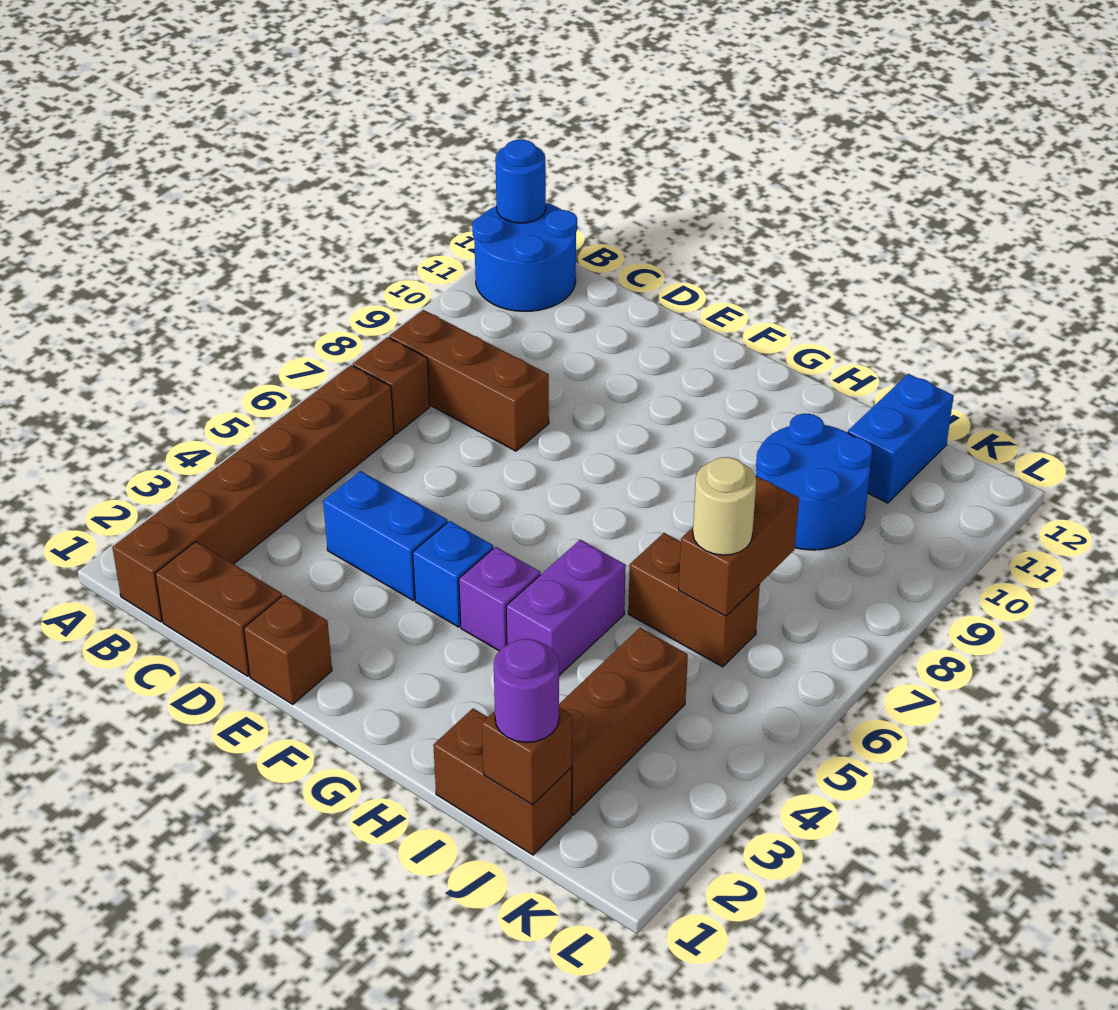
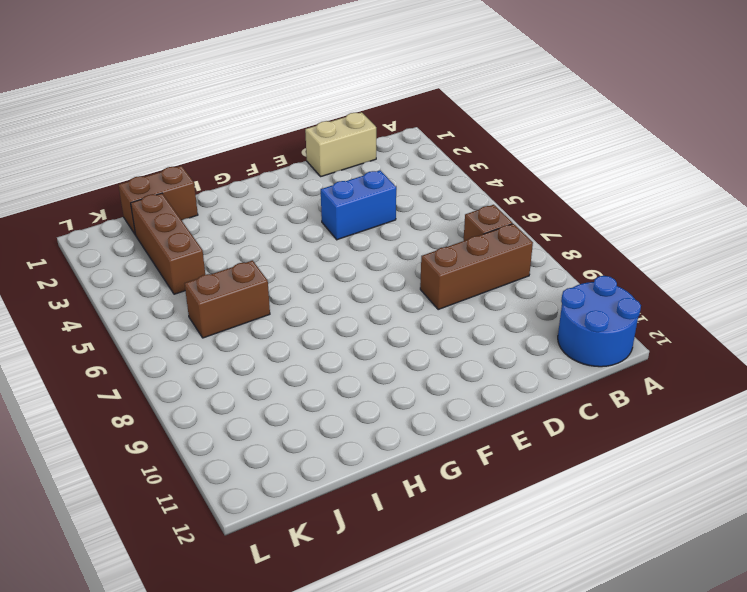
tan 1x2 brick [305,112,376,176] -> brown 1x2 brick [155,542,282,676]
none -> brown 1x6 brick [112,365,394,622]
none -> brown 1x1 brick [244,595,332,704]
none -> blue 1x1 brick [413,521,493,627]

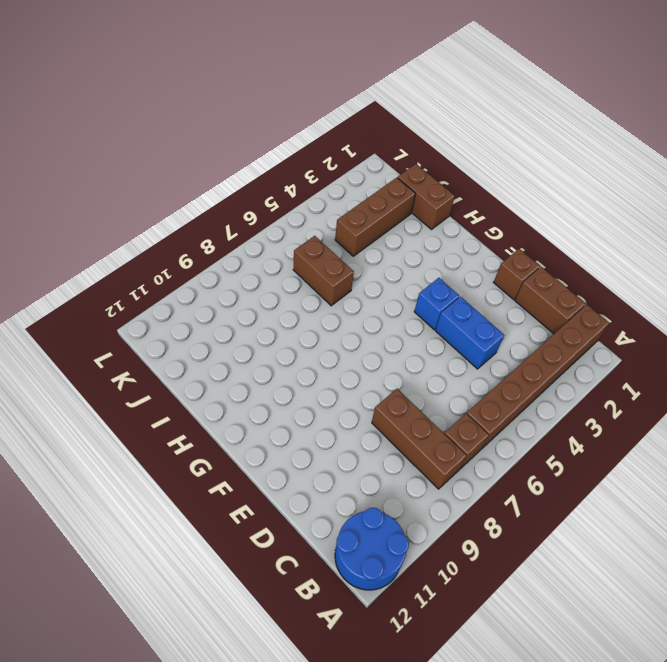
none -> purple 1x1 brick [459,547,540,651]
none -> purple 1x2 brick [506,540,626,675]
none -> blue 2x2 round brick [756,414,873,550]

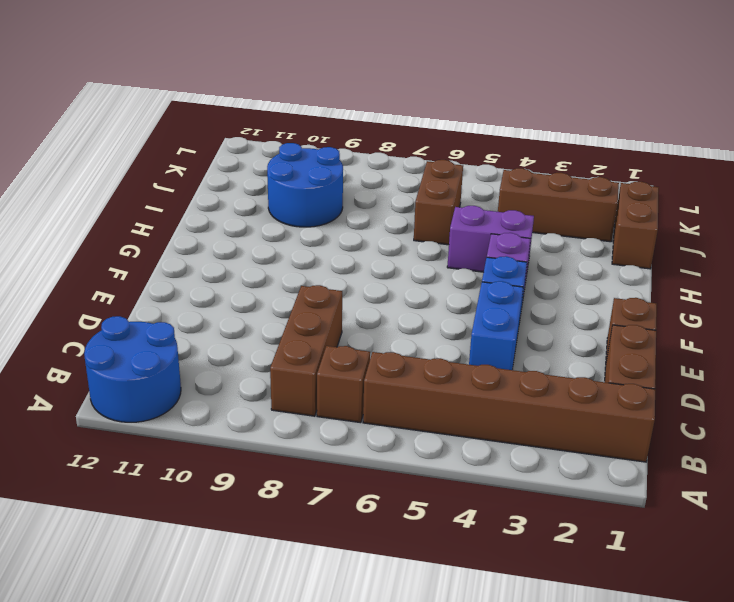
none -> blue 1x2 brick [848,374,954,503]
none -> blue 1x1 round brick [495,140,546,223]
none -> brown 1x1 brick [482,708,572,805]

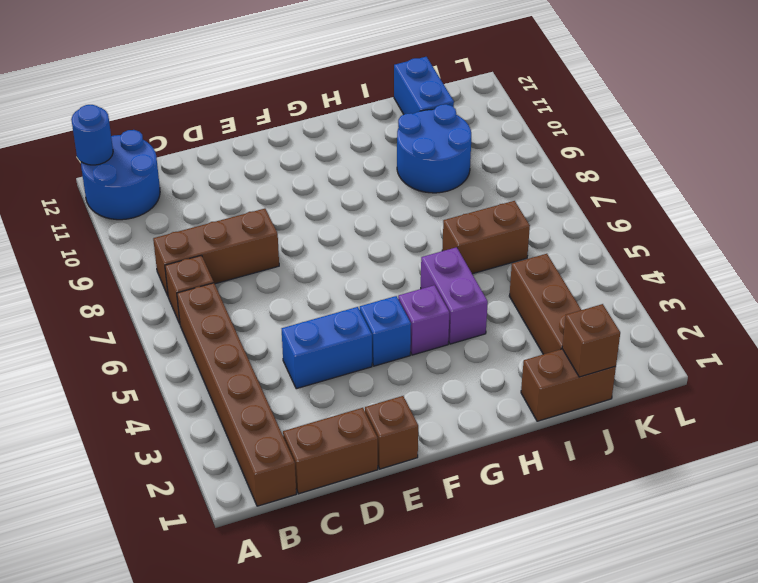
none -> brown 1x2 brick [679,475,799,616]
none -> purple 1x1 round brick [494,639,559,742]
none -> tan 1x1 round brick [693,457,756,555]

